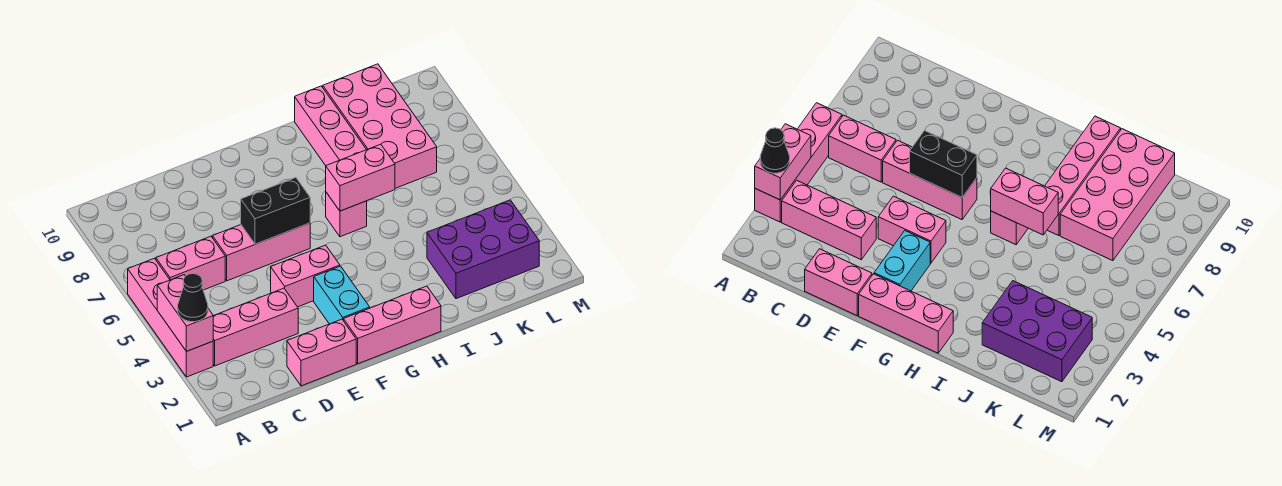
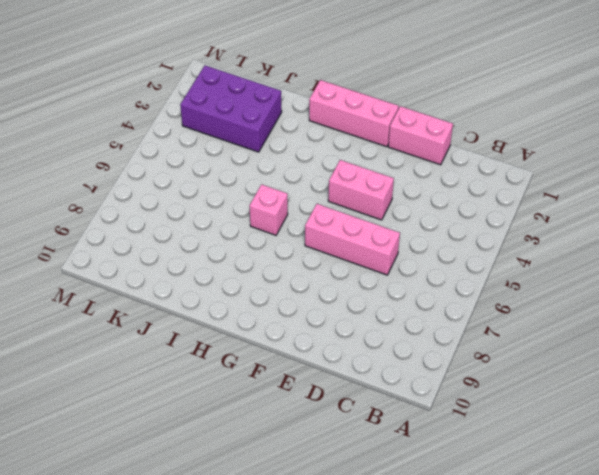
none -> pink 1x4 brick [128,258,213,377]
none -> pink 1x3 brick [213,288,298,366]
none -> pink 1x2 brick [156,236,225,290]

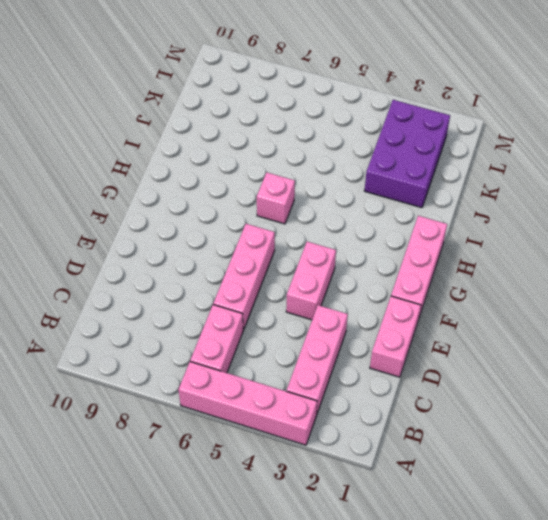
none -> cyan 1x2 brick [314,266,370,324]
none -> pink 1x4 brick [295,86,366,166]
none -> pink 2x4 brick [323,64,437,188]

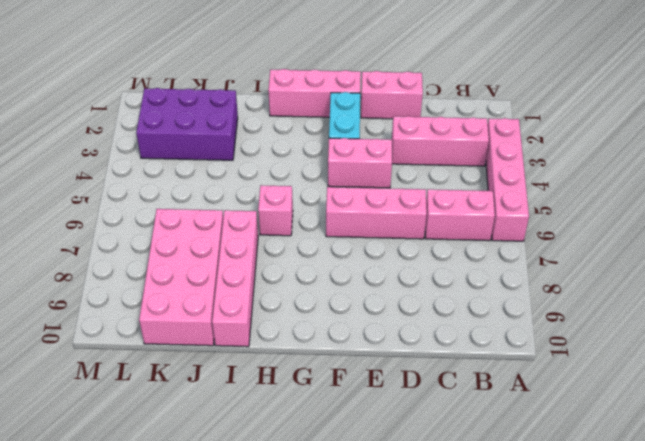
none -> pink 1x2 brick [157,275,213,351]
none -> black 1x2 brick [241,178,310,244]
none -> pink 1x2 brick [326,144,395,211]

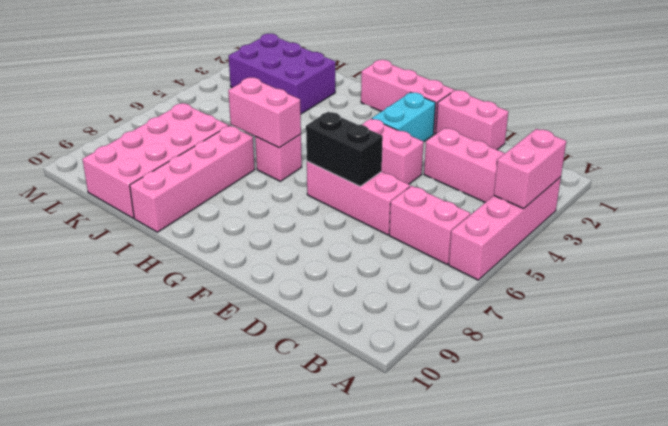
none -> black 1x1 cone [178,274,208,322]

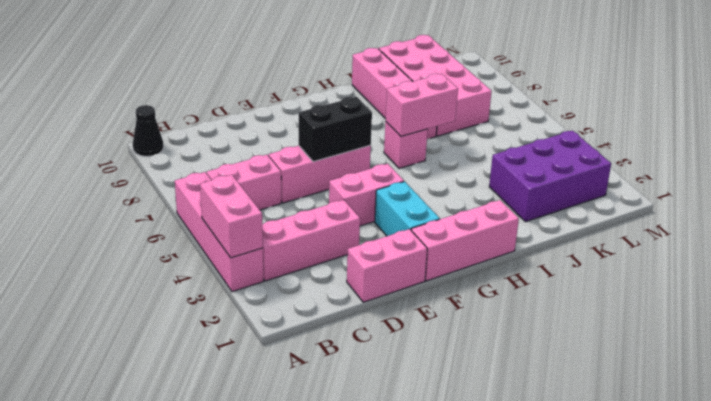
black 1x1 cone [133,105,164,156] -> black 1x1 cone moved to [178,274,208,322]

